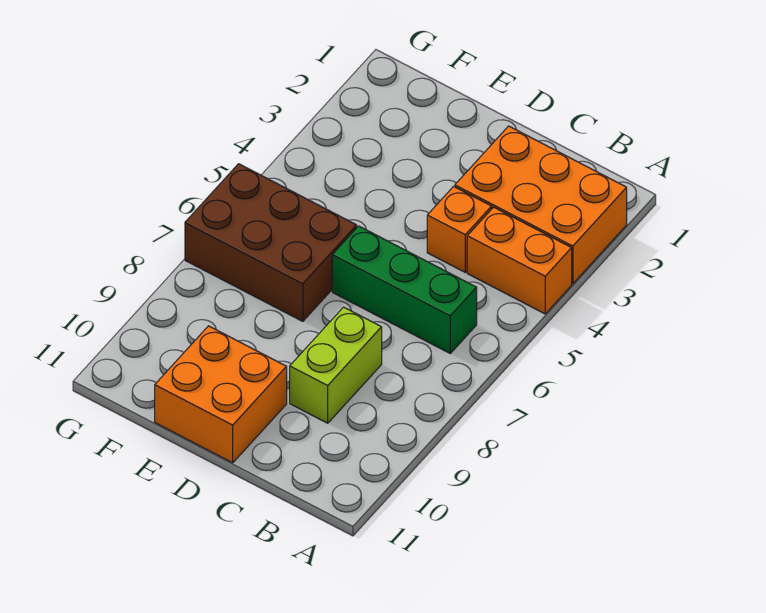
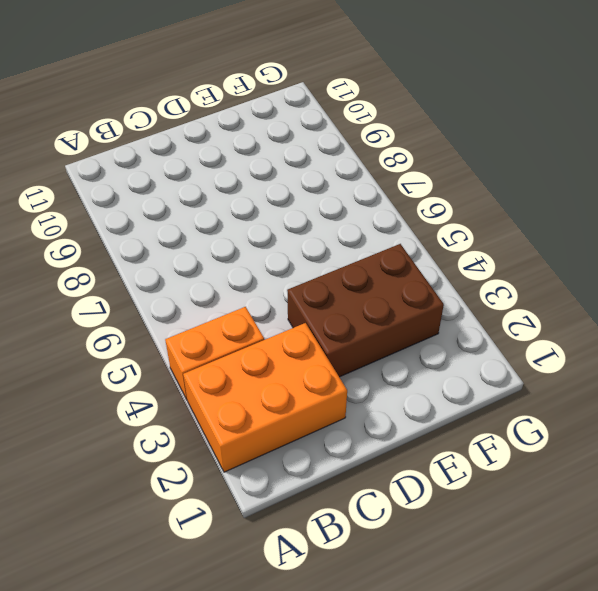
brown 2x3 brick [287,244,444,377] -> brown 2x3 brick moved to [185,164,357,321]
none -> green 1x3 brick [332,226,477,353]
none -> orange 1x1 brick [427,186,492,272]

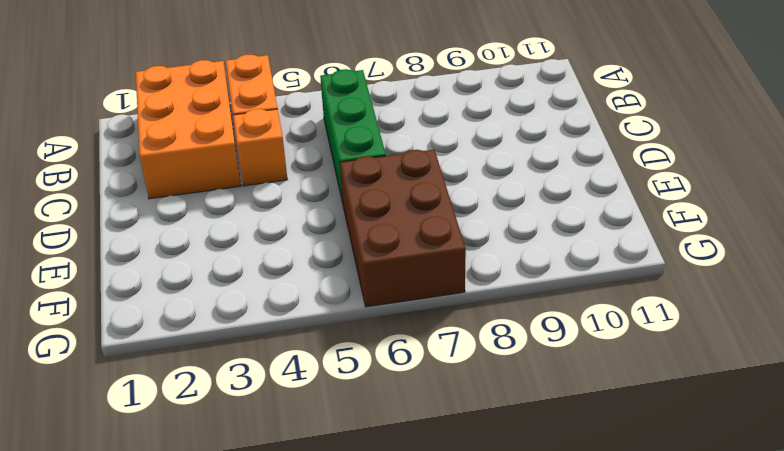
none -> lime 1x2 brick [290,307,382,423]
none -> orange 2x2 brick [155,326,287,463]

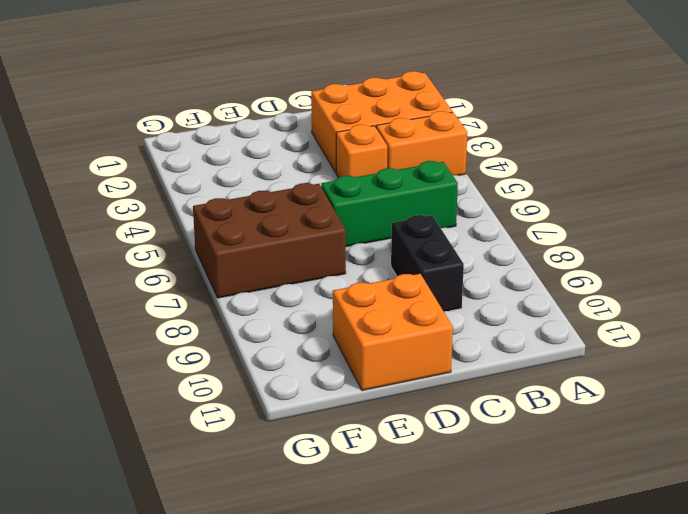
black 1x2 brick [391,215,464,311] -> lime 1x2 brick [290,307,382,423]

